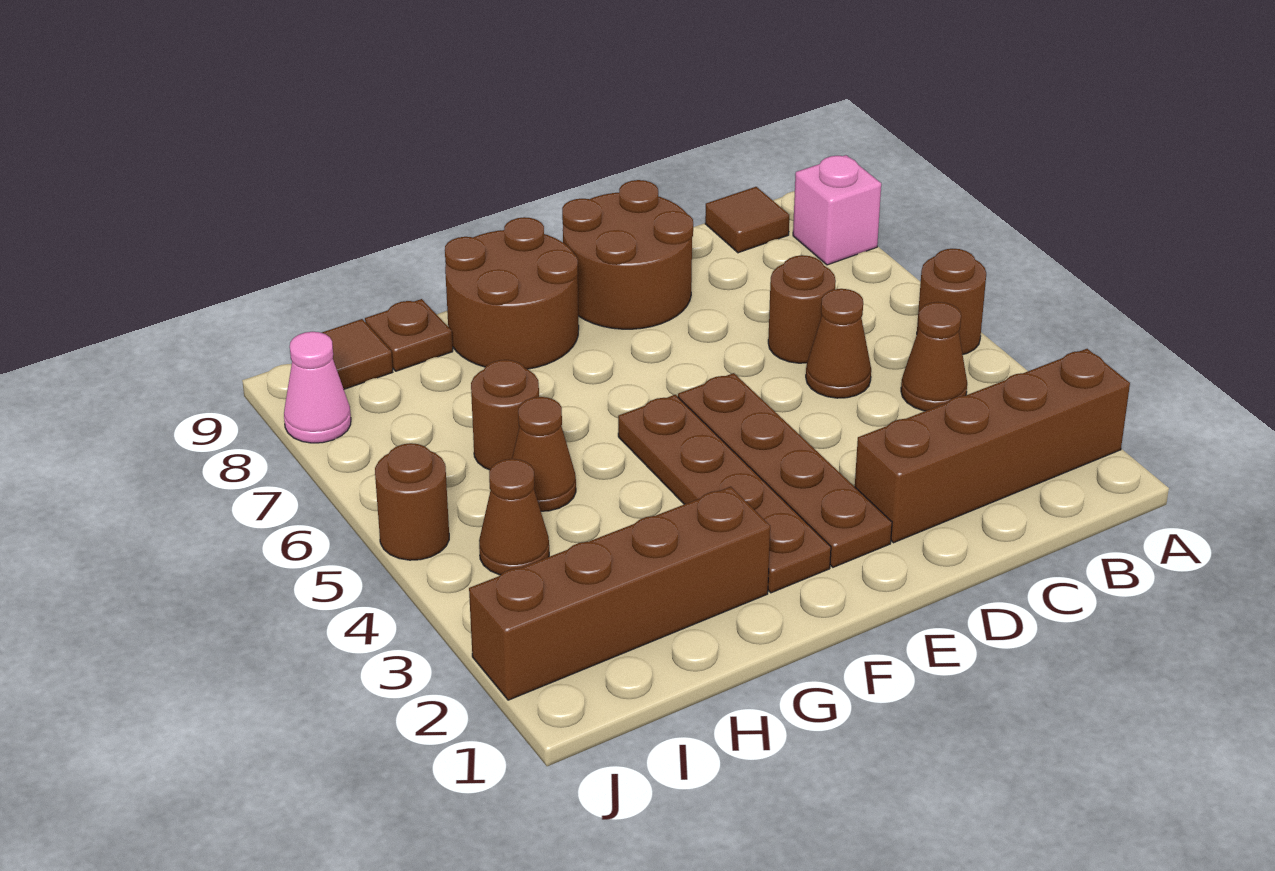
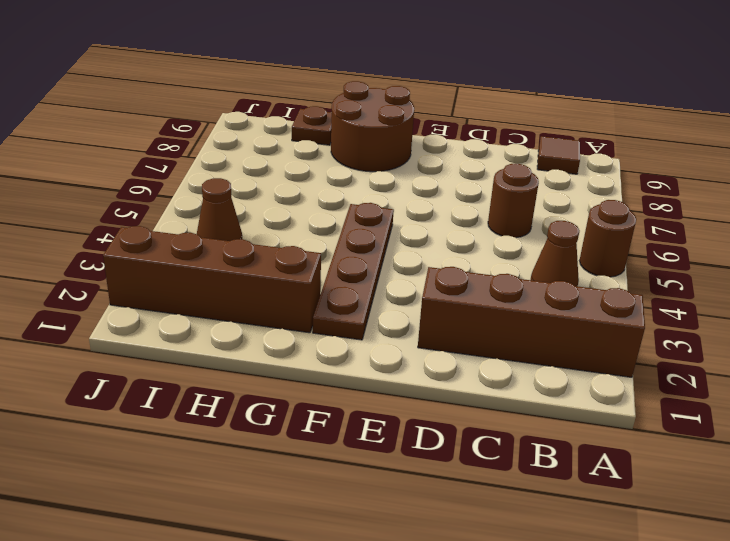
none -> pink 1x1 brick [793,155,881,265]
none -> brown 1x1 cone [806,289,871,398]
none -> brown 2x2 round brick [562,180,693,329]

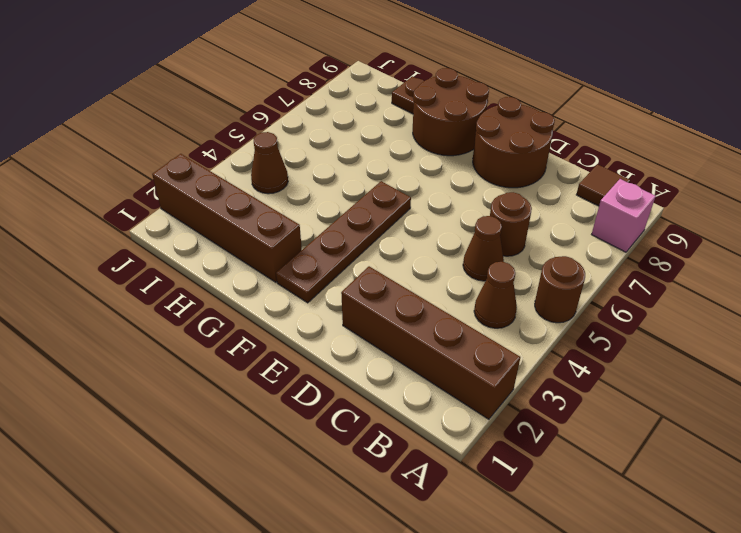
none -> brown 1x4 plate [678,373,892,567]
none -> brown 1x1 cone [512,397,576,511]
none -> brown 1x1 round brick [471,360,539,470]

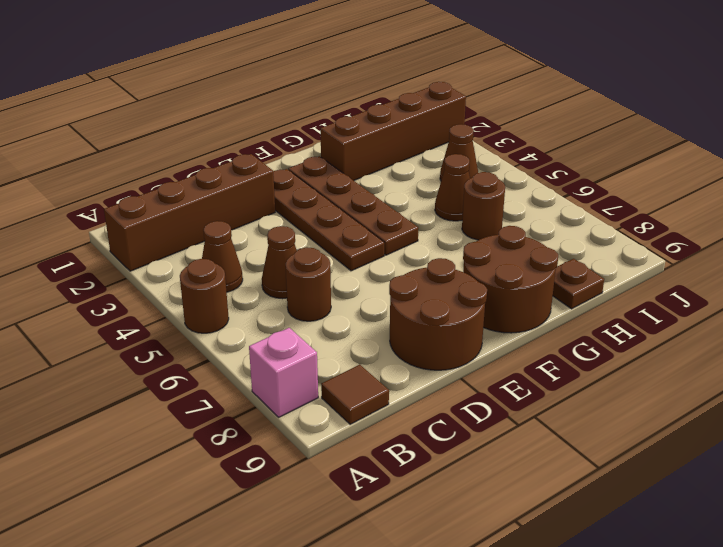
none -> brown 1x1 tile [322,319,393,389]
none -> brown 1x1 round brick [375,443,449,560]
none -> pink 1x1 cone [284,332,351,443]

